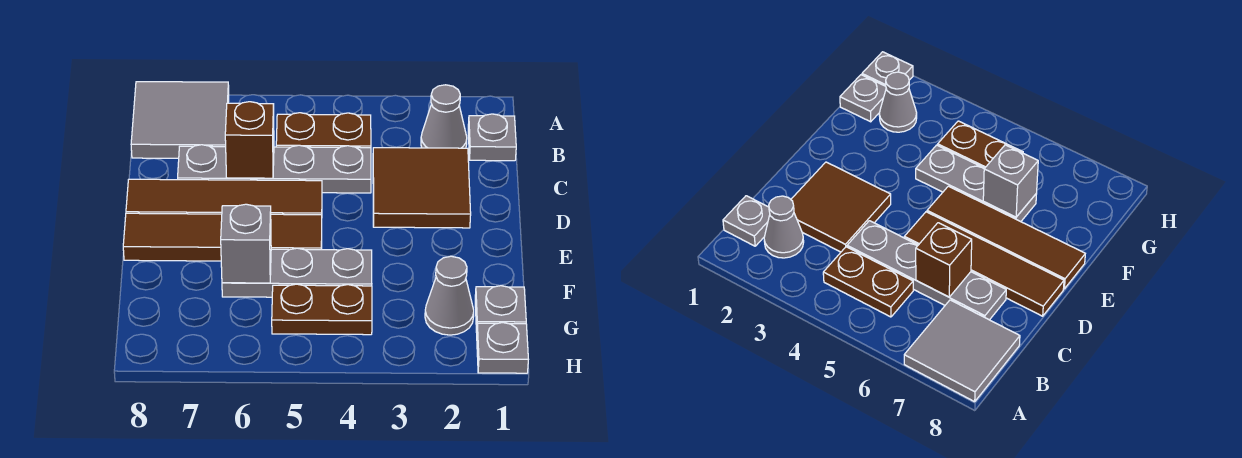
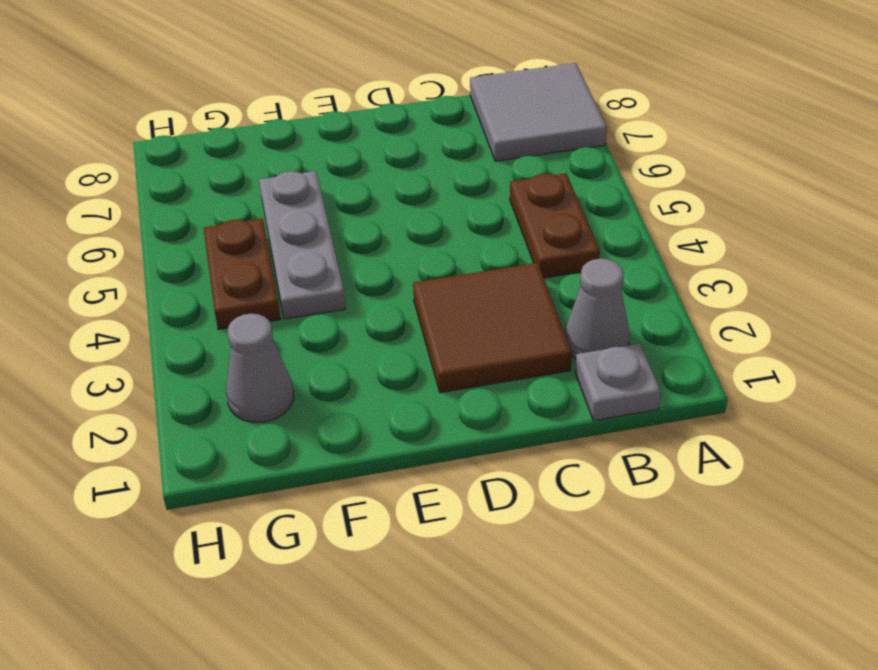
none -> grey 1x4 plate [178,145,371,193]
none -> brown 1x4 tile [126,179,322,215]
none -> brown 1x4 tile [123,213,322,261]

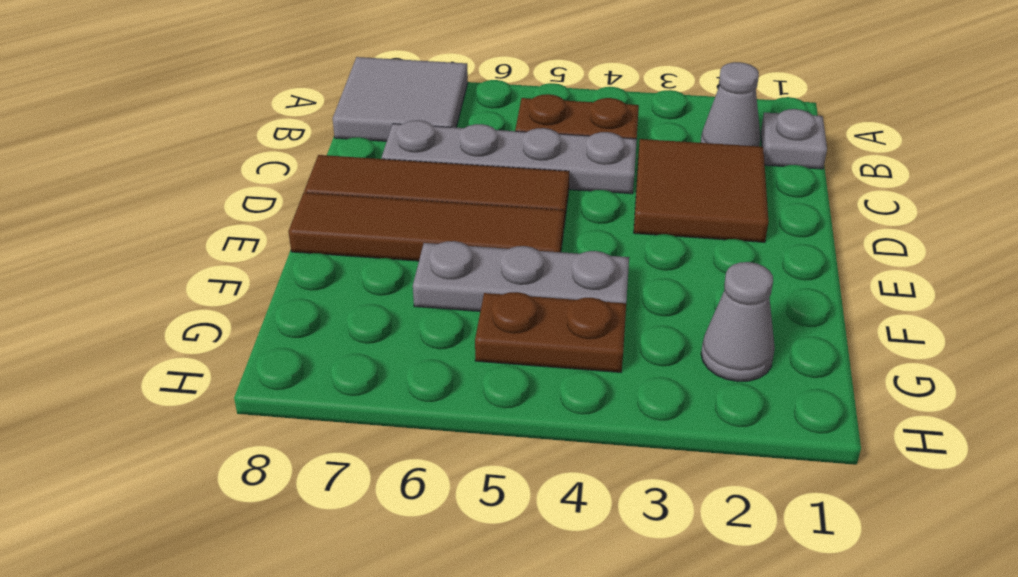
none -> grey 1x1 plate [475,286,526,332]
none -> grey 1x1 plate [477,323,528,373]
none -> brown 1x1 brick [225,102,274,178]

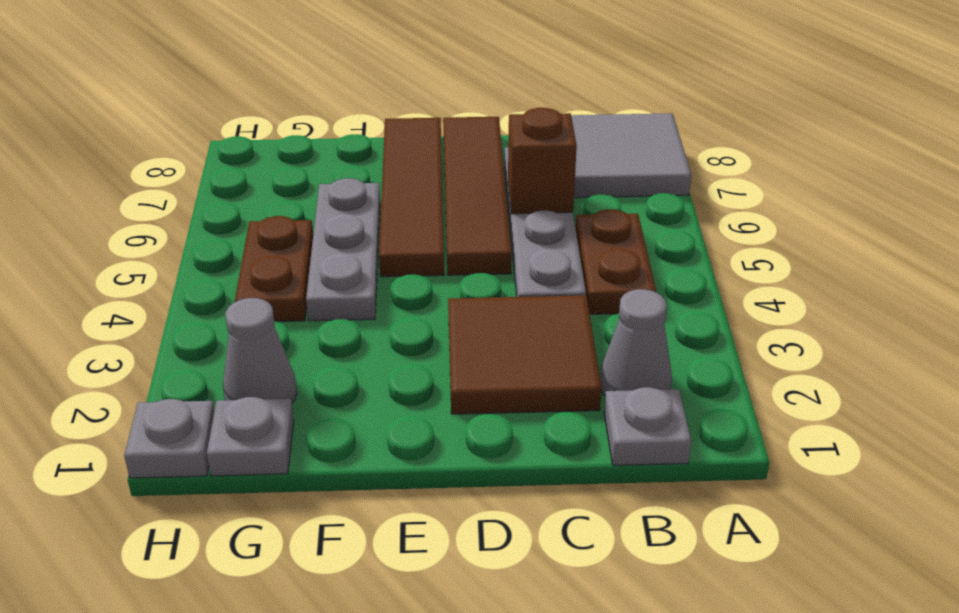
none -> grey 1x1 brick [221,204,271,283]

